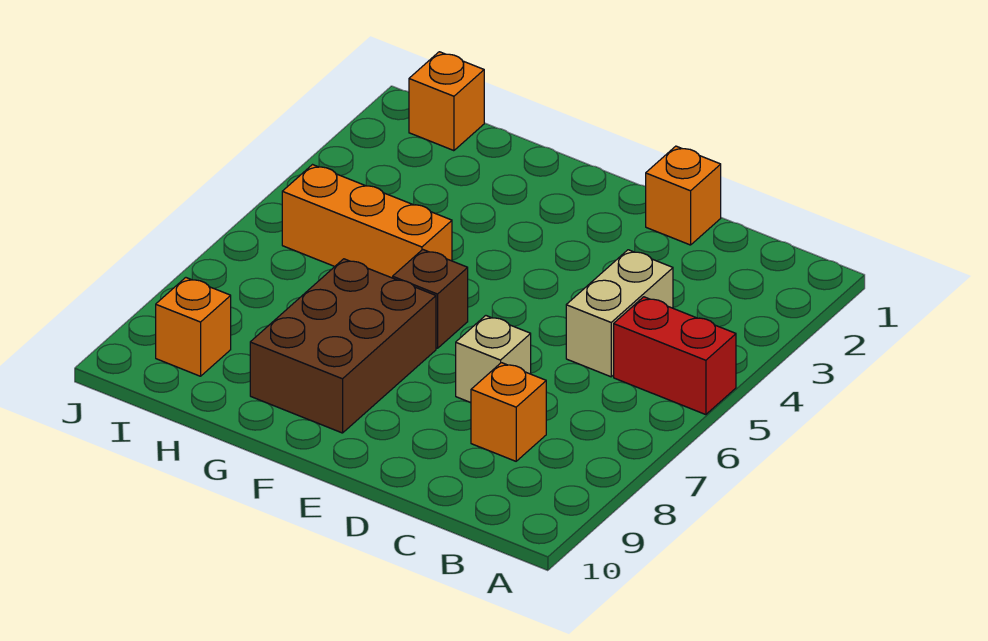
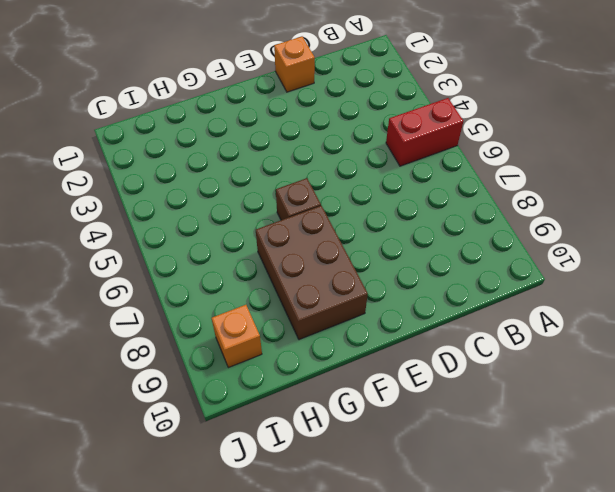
none -> tan 1x2 brick [566,250,673,377]
none -> orange 1x1 brick [471,363,546,461]

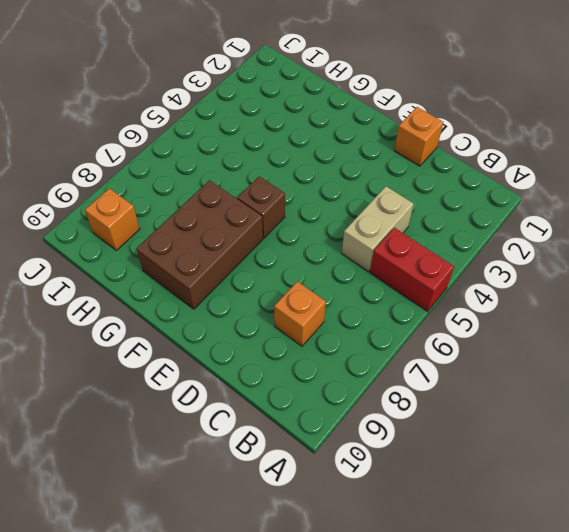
none -> tan 1x1 brick [456,316,531,403]
none -> orange 1x3 brick [282,165,452,278]

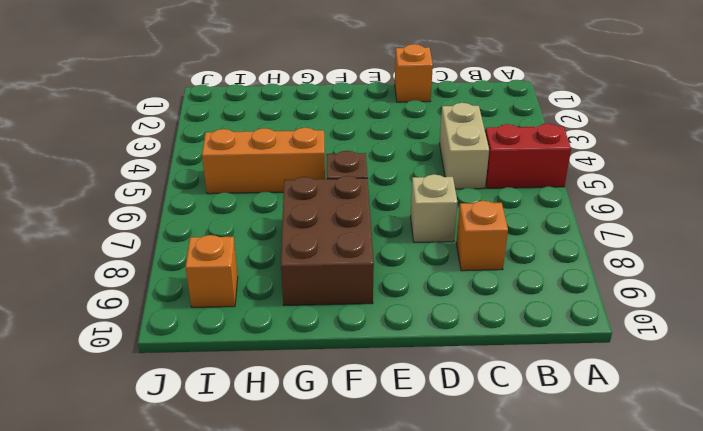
none -> orange 1x1 brick [409,52,484,151]

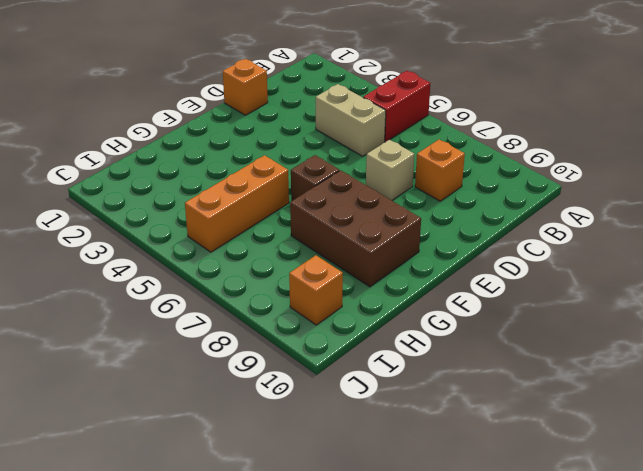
none -> orange 1x1 brick [409,52,484,151]

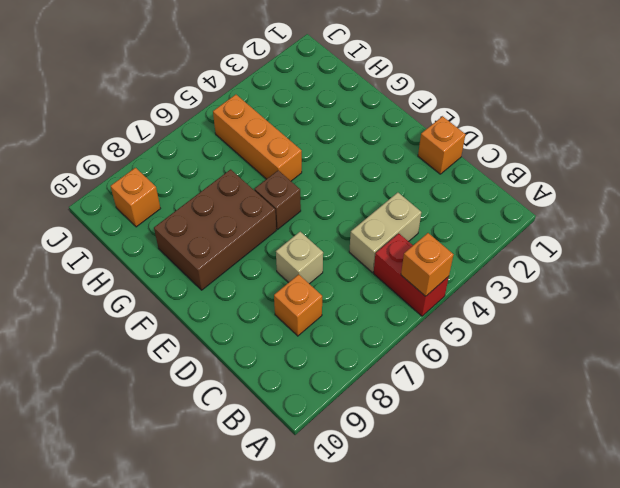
orange 1x1 brick [401,233,454,296] -> orange 1x1 brick moved to [409,52,484,151]

